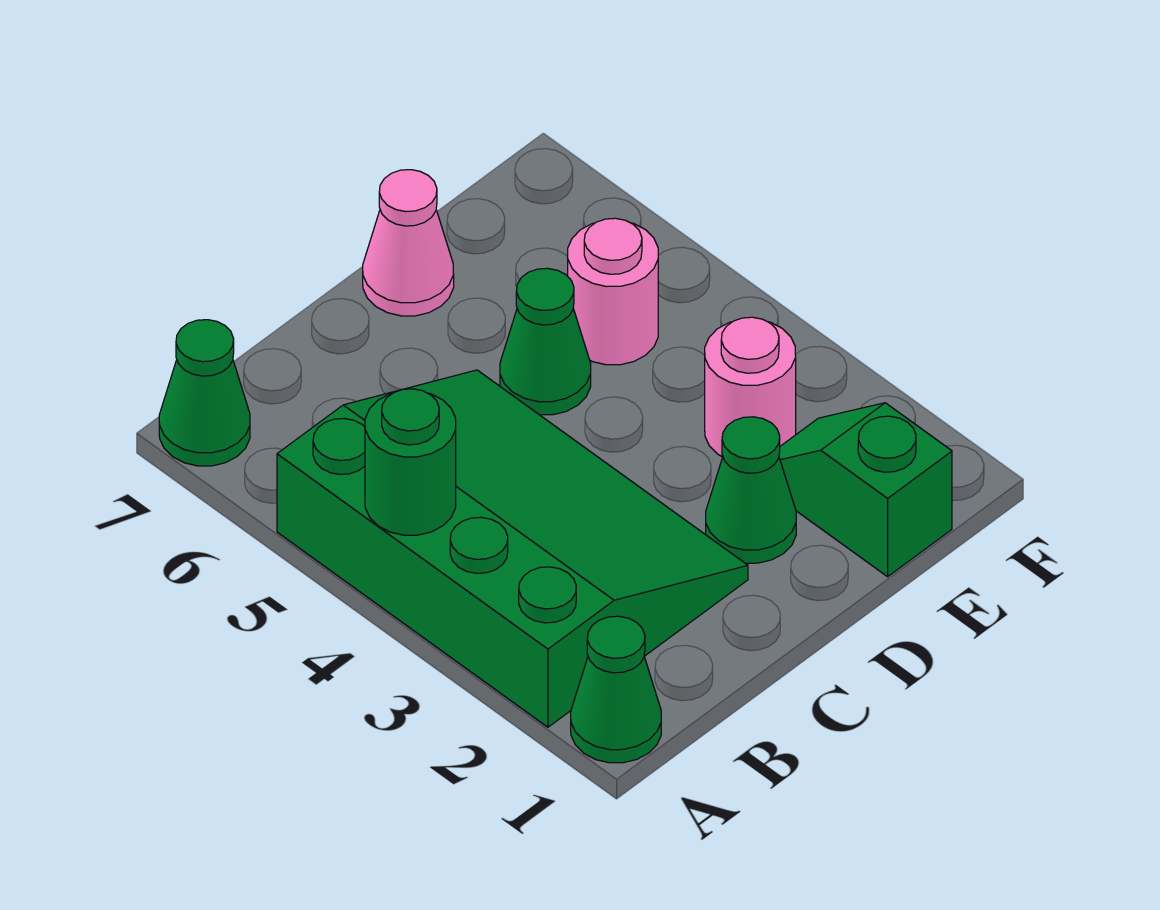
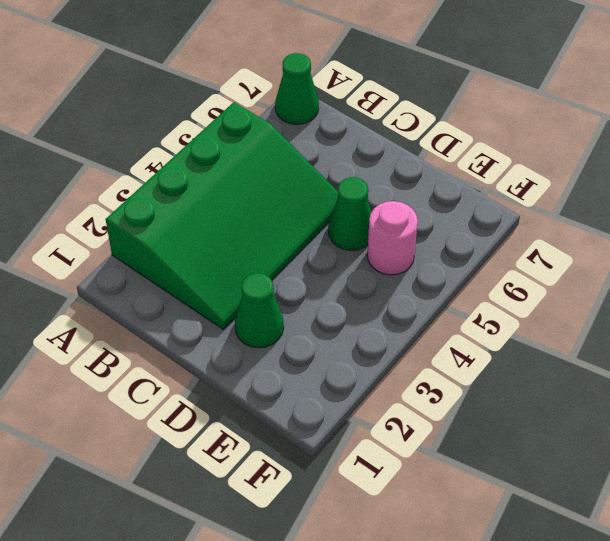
none -> green 1x1 cone [571,616,661,763]
none -> pink 1x1 cone [363,170,454,316]

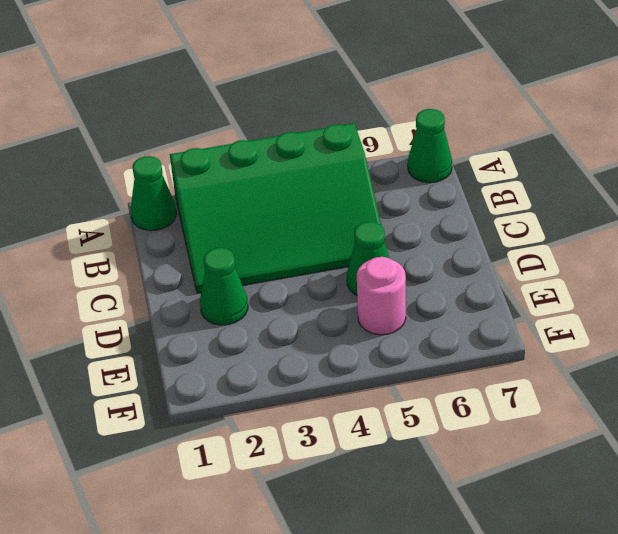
none -> pink 1x1 cone [363,170,454,316]
none -> green 1x2 slope [779,403,952,577]

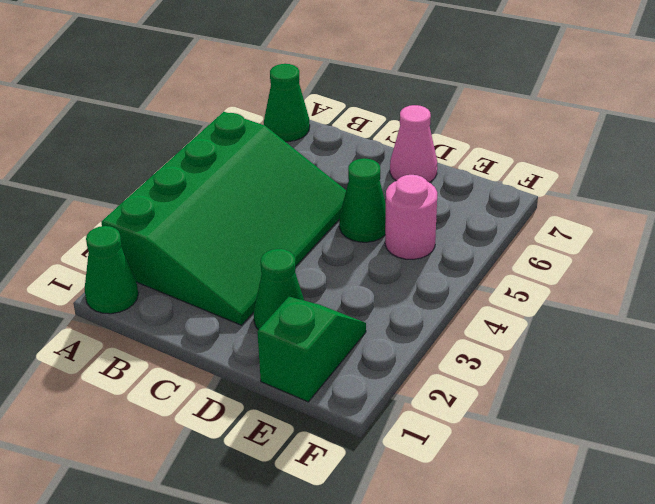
none -> pink 1x1 round brick [705,317,796,457]
none -> green 1x1 round brick [365,389,456,535]

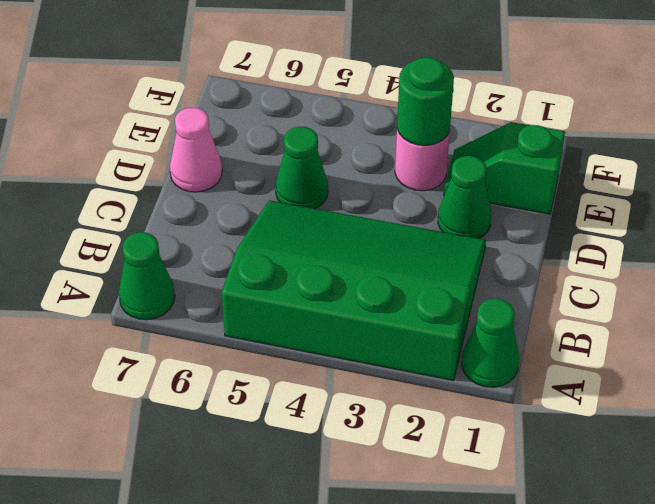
green 1x1 round brick [397,57,454,145] -> green 1x1 round brick moved to [365,389,456,535]
none -> pink 1x1 round brick [568,218,658,365]

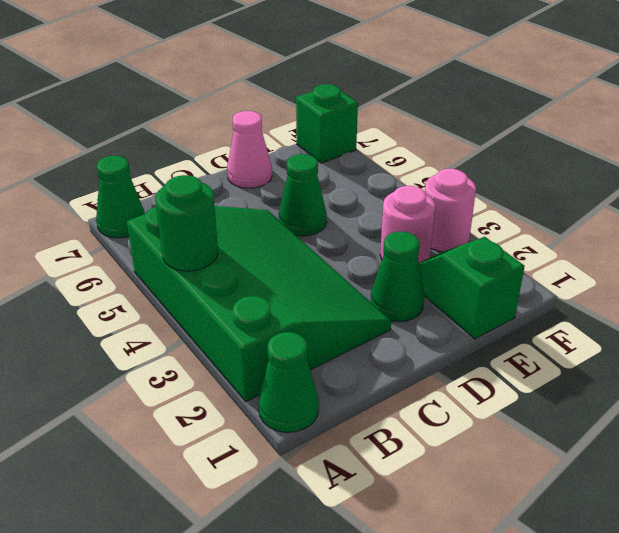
pink 1x1 round brick [425,169,476,252] -> pink 1x1 round brick moved to [568,218,658,365]
green 1x1 brick [296,84,358,163] -> none

